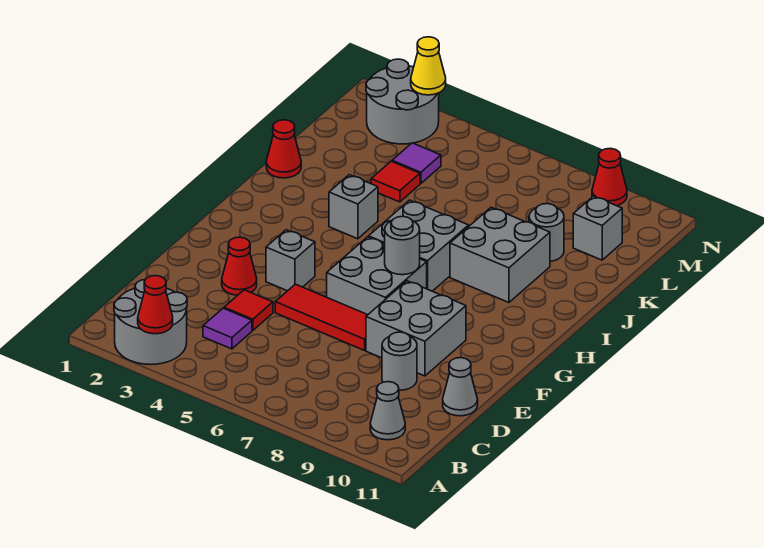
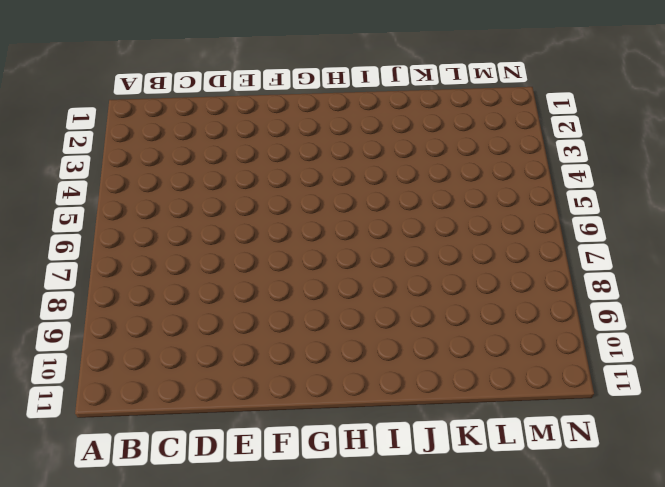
none -> grey 2x2 round brick [114,280,187,365]
none -> grey 1x1 cone [370,382,405,440]
none -> purple 1x1 tile [203,308,252,349]

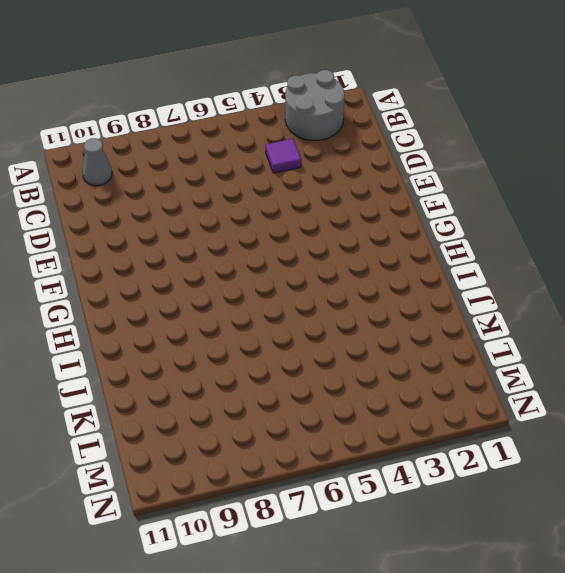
none -> red 1x1 tile [224,290,273,331]
none -> grey 1x1 round brick [382,332,417,390]
none -> grey 1x1 cone [443,358,478,416]

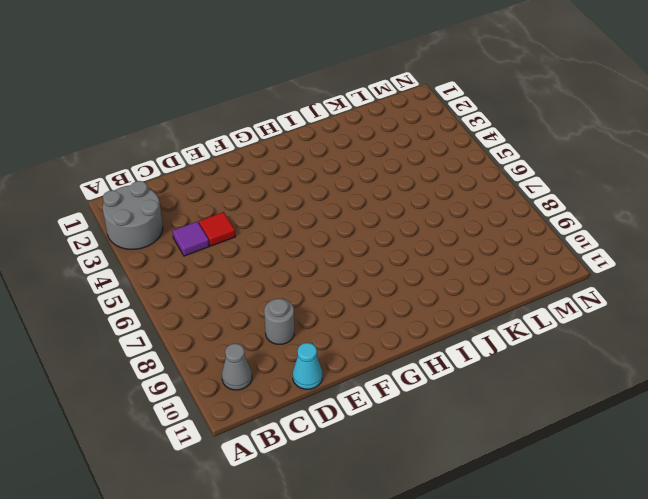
cyan 1x1 cone [293,343,322,389] -> grey 1x1 cone [443,358,478,416]
none -> red 1x1 cone [222,237,257,295]
none -> red 1x3 tile [275,284,367,350]
none -> grey 2x2 brick [366,281,466,376]

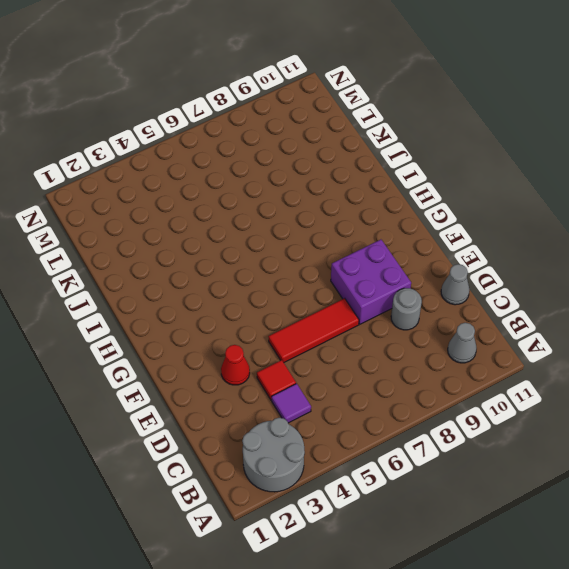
purple 2x2 brick [331,240,411,324] -> grey 2x2 brick [366,281,466,376]
none -> grey 1x1 brick [266,230,315,291]
none -> grey 2x2 brick [327,237,427,315]
none -> grey 2x2 brick [369,200,469,291]

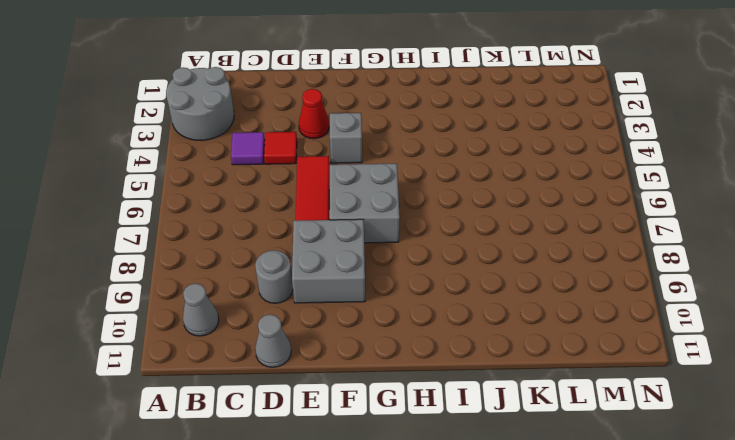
none -> grey 2x2 brick [369,200,469,291]
none -> grey 1x1 brick [329,175,378,239]
none -> grey 2x2 brick [450,207,550,302]

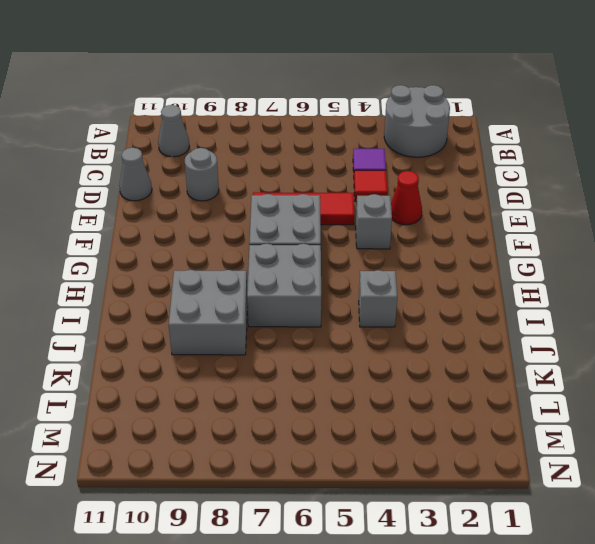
none -> grey 2x2 brick [366,281,466,376]
none -> red 1x1 cone [266,120,301,178]
none -> red 1x1 tile [371,161,420,202]

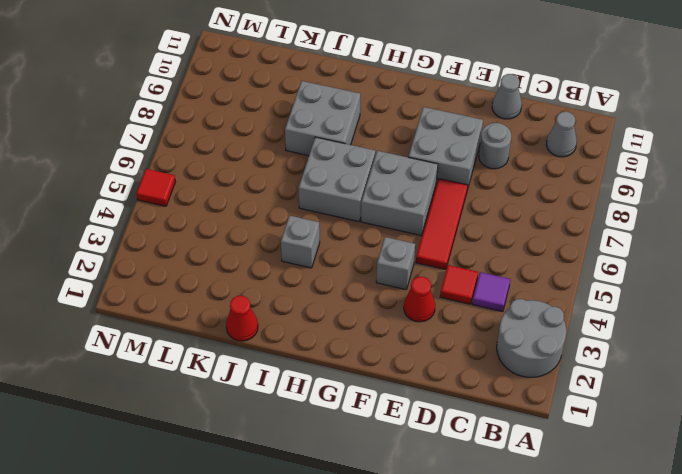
red 1x1 tile [136,169,175,206] -> red 1x1 tile moved to [371,161,420,202]
none -> grey 1x1 round brick [529,204,564,261]
none -> purple 1x1 tile [392,143,441,184]
none -> grey 1x1 brick [573,196,622,260]

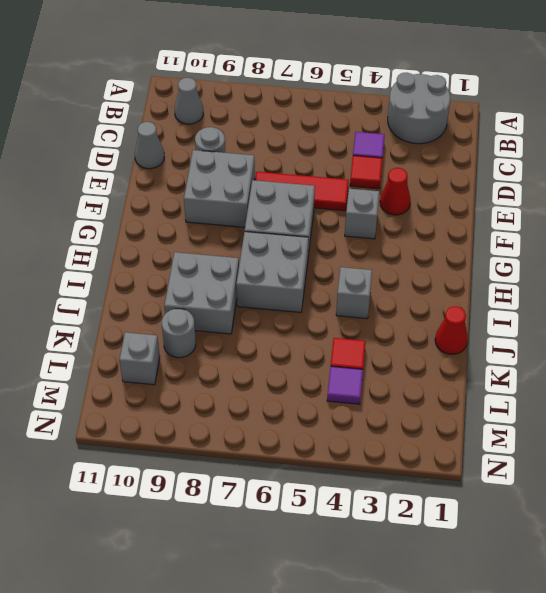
none -> grey 2x2 round brick [366,59,439,144]
none -> red 1x1 cone [592,148,627,206]
none -> red 1x1 cone [138,276,173,334]

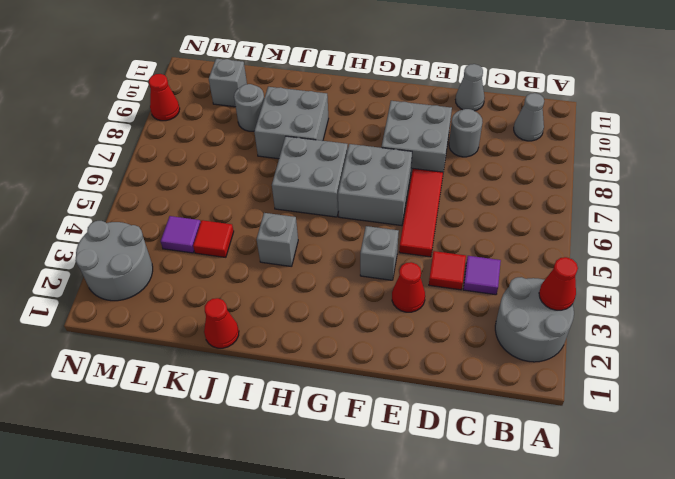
none -> grey 1x1 round brick [385,216,420,275]
none -> yellow 1x1 cone [411,37,446,95]

